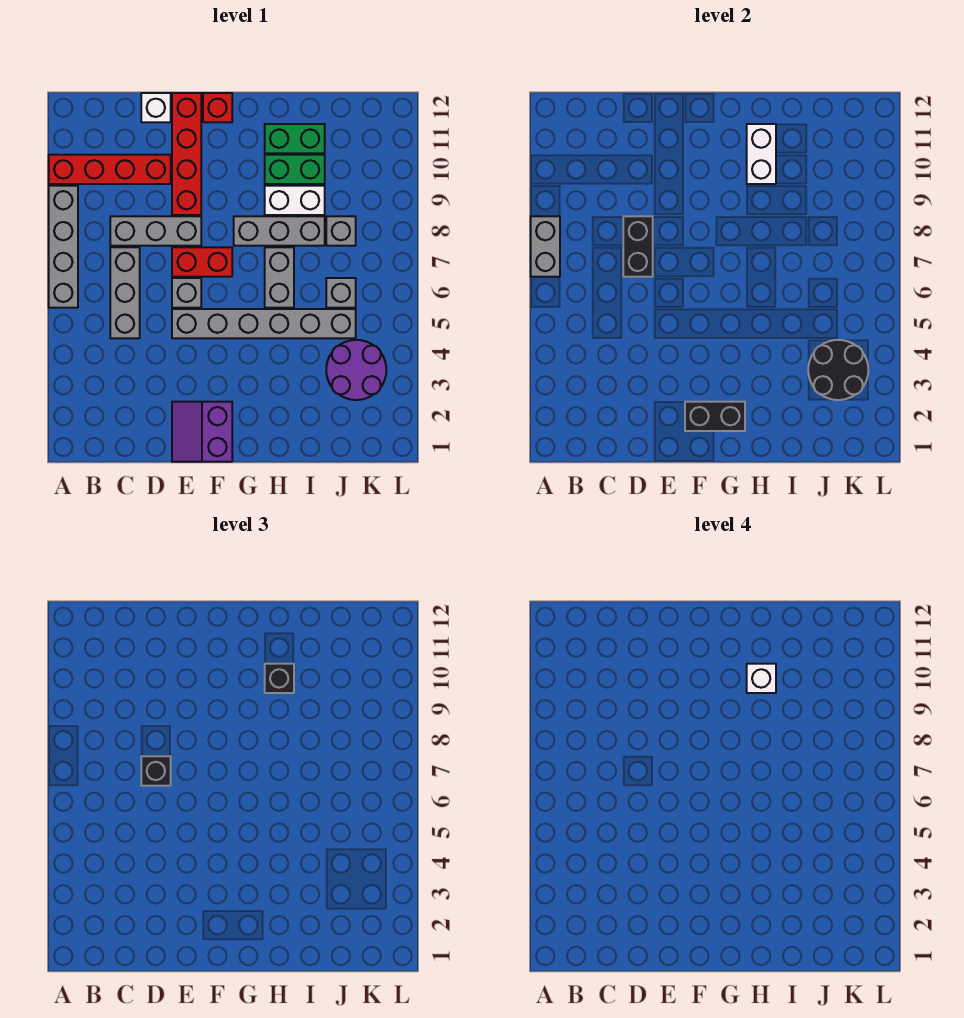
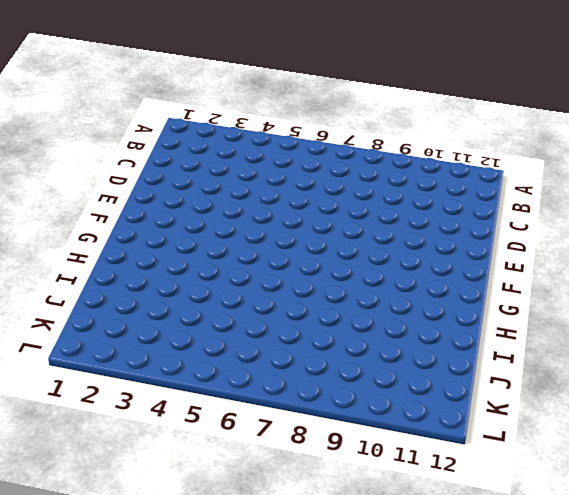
none -> grey 1x4 brick [49,186,78,308]
none -> red 1x4 brick [49,155,171,184]
none -> grey 1x3 brick [110,247,140,338]

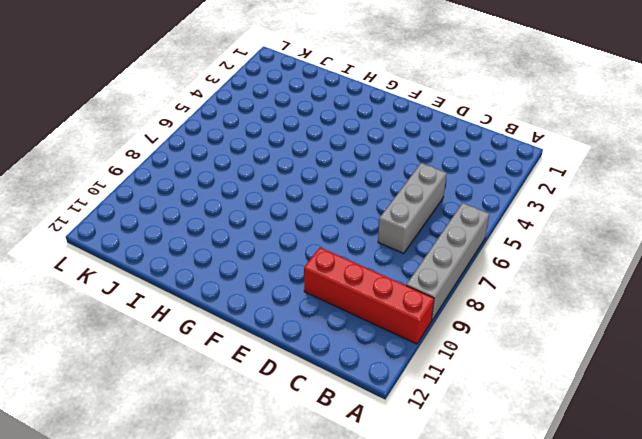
none -> grey 1x3 brick [110,216,201,246]
none -> white 1x1 brick [141,93,171,122]
none -> purple 2x2 slope [172,402,232,462]

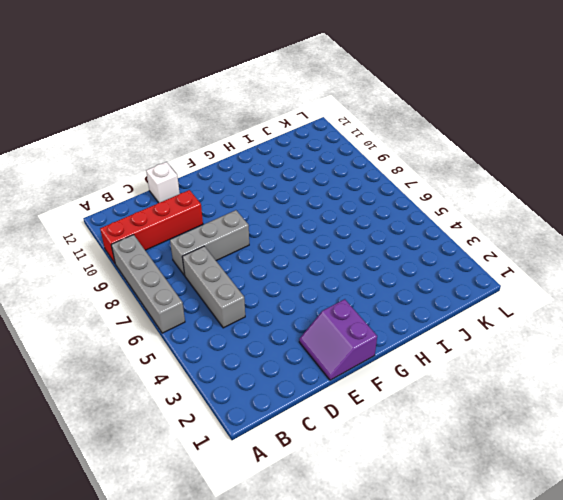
none -> grey 1x6 brick [172,309,356,338]
none -> grey 1x1 brick [172,278,201,308]
none -> red 1x2 brick [172,247,232,277]

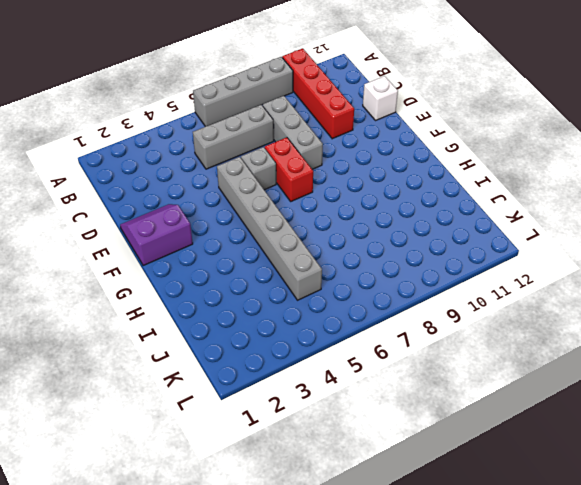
none -> red 1x4 brick [172,93,201,215]
none -> red 1x1 brick [203,93,232,122]
none -> grey 1x3 brick [234,216,325,246]

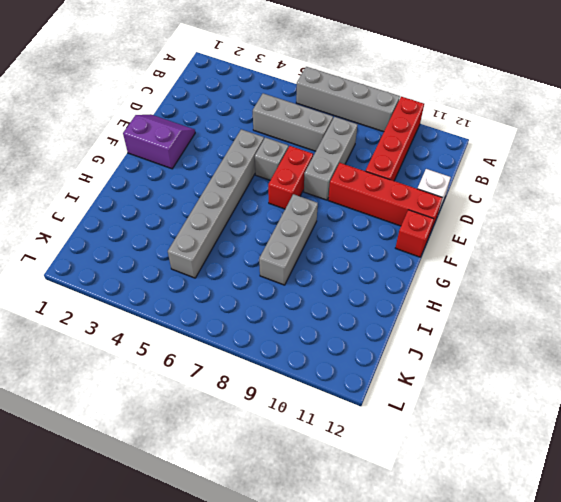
none -> grey 1x2 brick [265,247,294,308]
none -> white 1x2 brick [265,186,325,215]
none -> green 1x2 brick [265,155,325,184]

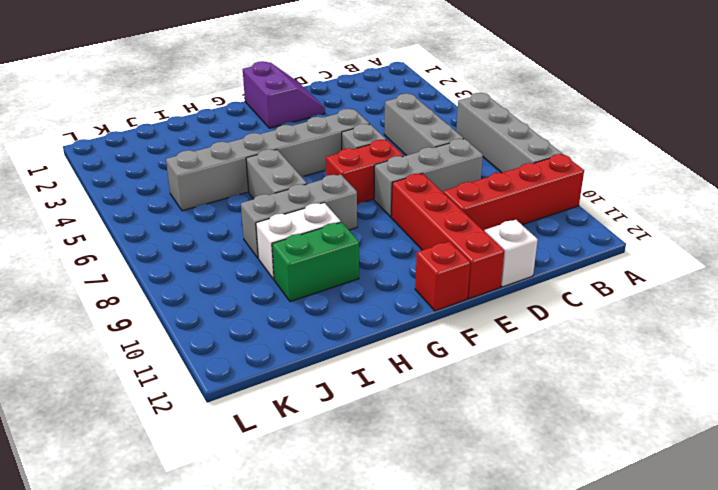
none -> green 1x2 brick [265,124,325,153]
none -> purple 2x2 round brick [326,340,386,400]
none -> grey 1x1 brick [326,278,356,308]

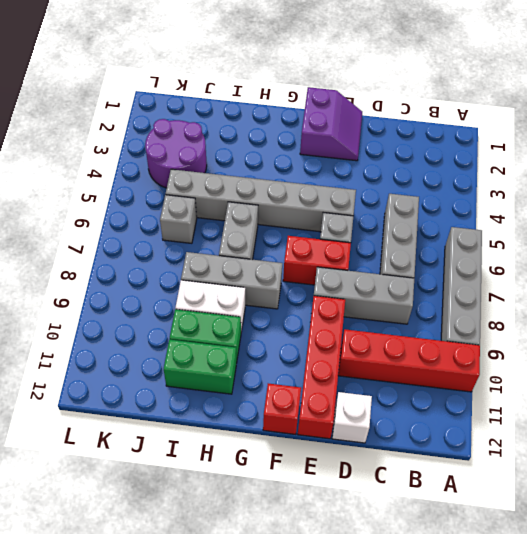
none -> grey 1x1 brick [326,216,356,246]
none -> grey 1x2 brick [531,216,560,277]
none -> black 1x2 brick [623,216,653,277]

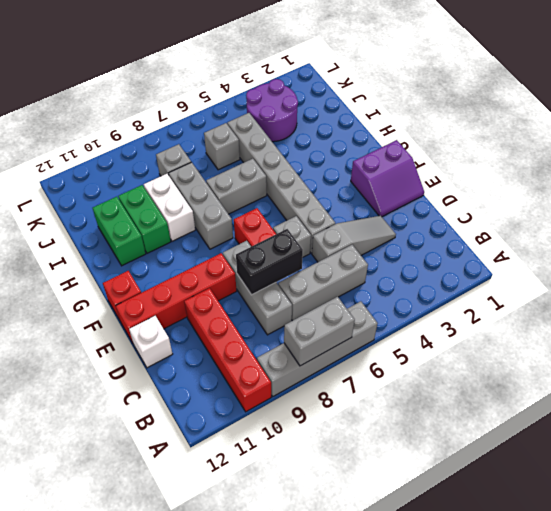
grey 1x3 slope [312,216,396,262] -> none
none -> black 1x2 brick [685,402,745,431]
none -> white 1x2 brick [747,124,776,184]
none -> black 2x2 round brick [808,340,868,400]

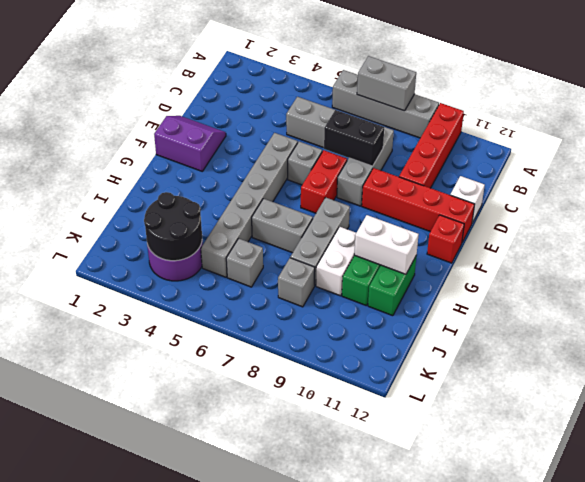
none -> black 1x2 brick [685,402,745,431]
none -> black 1x1 brick [141,756,171,786]
none -> black 1x1 brick [265,664,294,693]

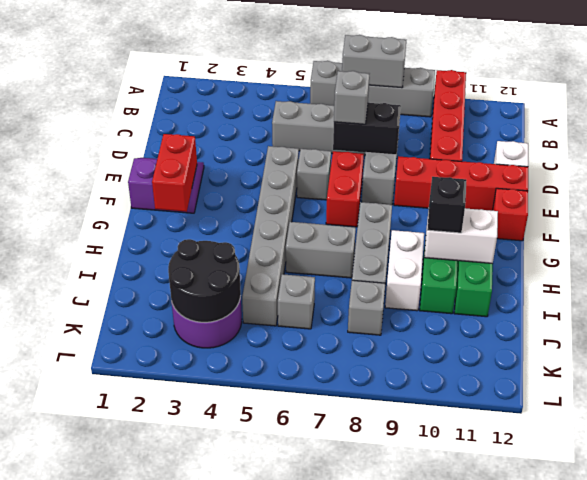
grey 1x1 brick [334,71,369,124] -> black 1x1 brick [141,756,171,786]
red 1x2 brick [152,134,197,212] -> black 1x2 brick [685,402,745,431]
none -> white 1x1 brick [747,664,776,693]

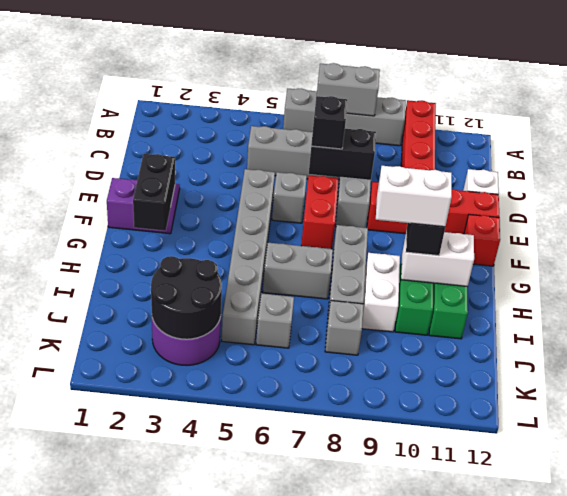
white 1x2 brick [376,166,452,227] -> white 1x1 brick [747,664,776,693]

